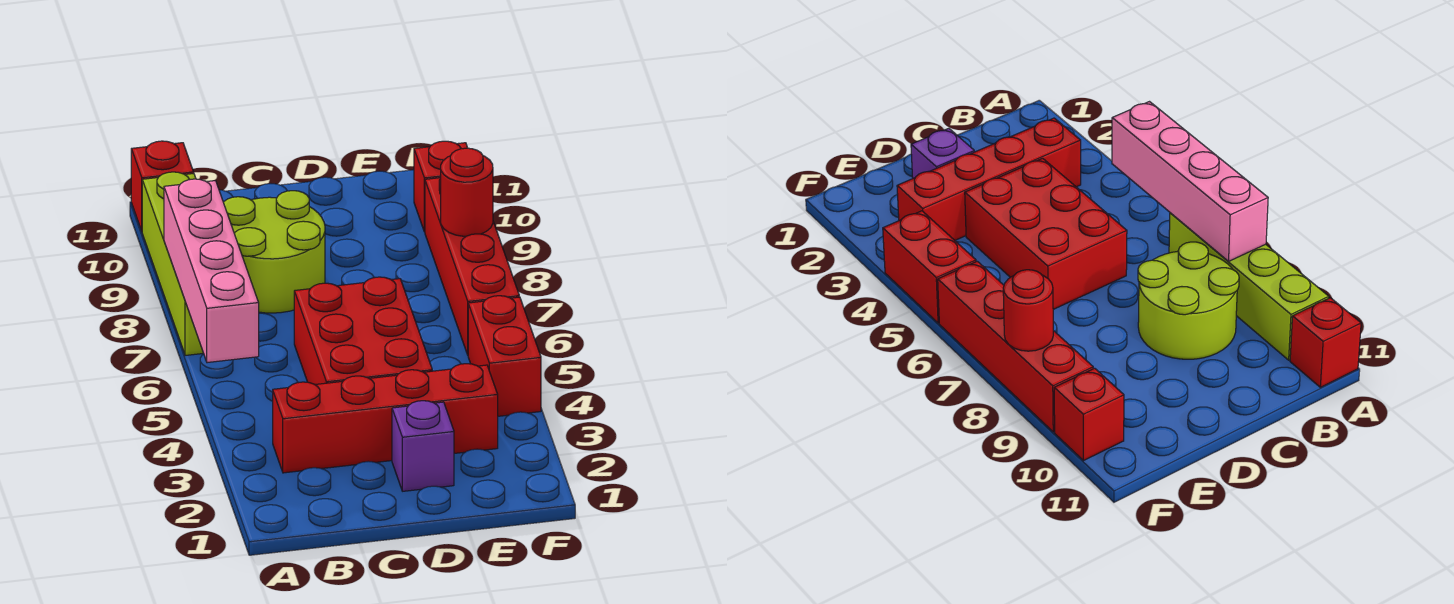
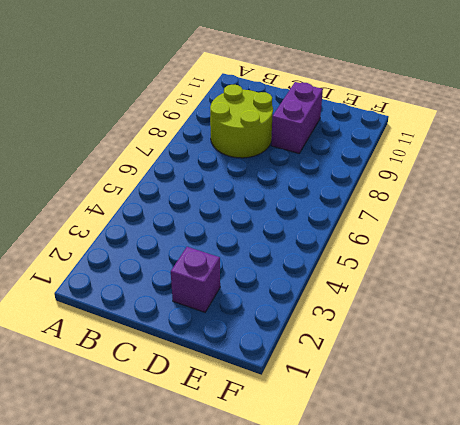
purple 1x2 brick [271,82,323,153] -> none
none -> lime 1x4 brick [142,172,203,356]
none -> red 1x1 brick [131,141,194,231]

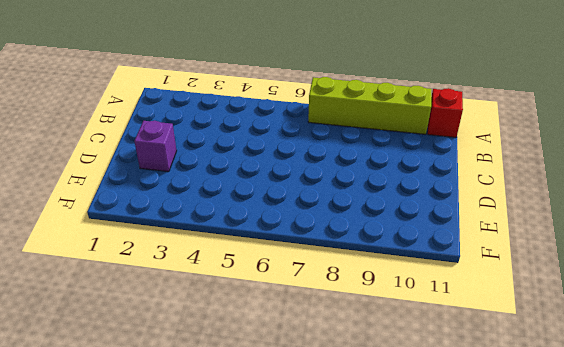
none -> red 1x4 brick [273,364,498,473]
none -> lime 2x2 round brick [223,191,325,313]

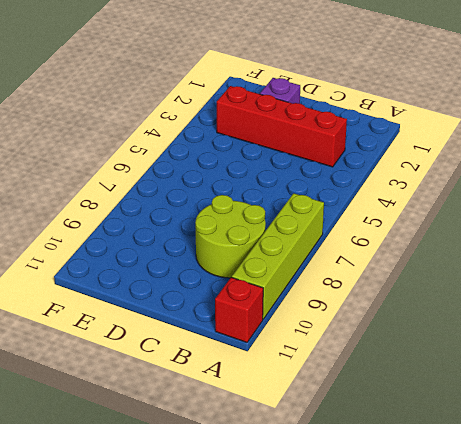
none -> red 2x3 brick [294,277,432,384]
none -> red 1x2 brick [468,296,541,416]

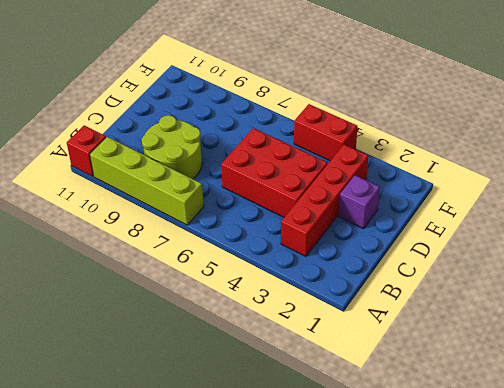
none -> red 1x4 brick [425,178,519,355]
none -> red 1x1 brick [414,141,467,232]

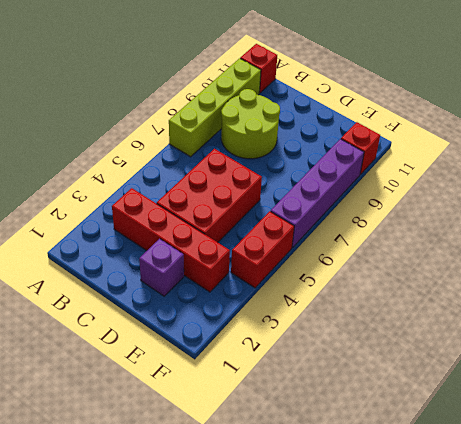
purple 1x4 brick [271,139,364,248] -> red 1x4 brick [425,178,519,355]
none -> pink 1x4 brick [164,179,259,363]
none -> red 1x1 round brick [441,148,493,236]

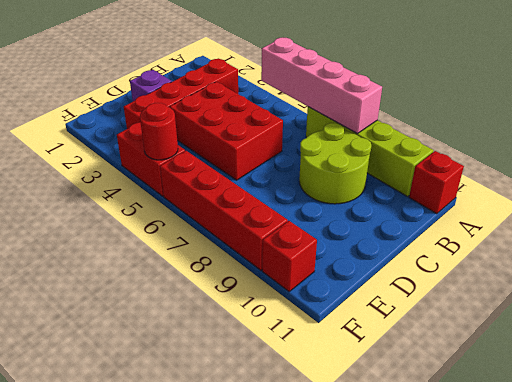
red 1x1 round brick [140,103,178,160] -> red 1x1 round brick moved to [441,148,493,236]

